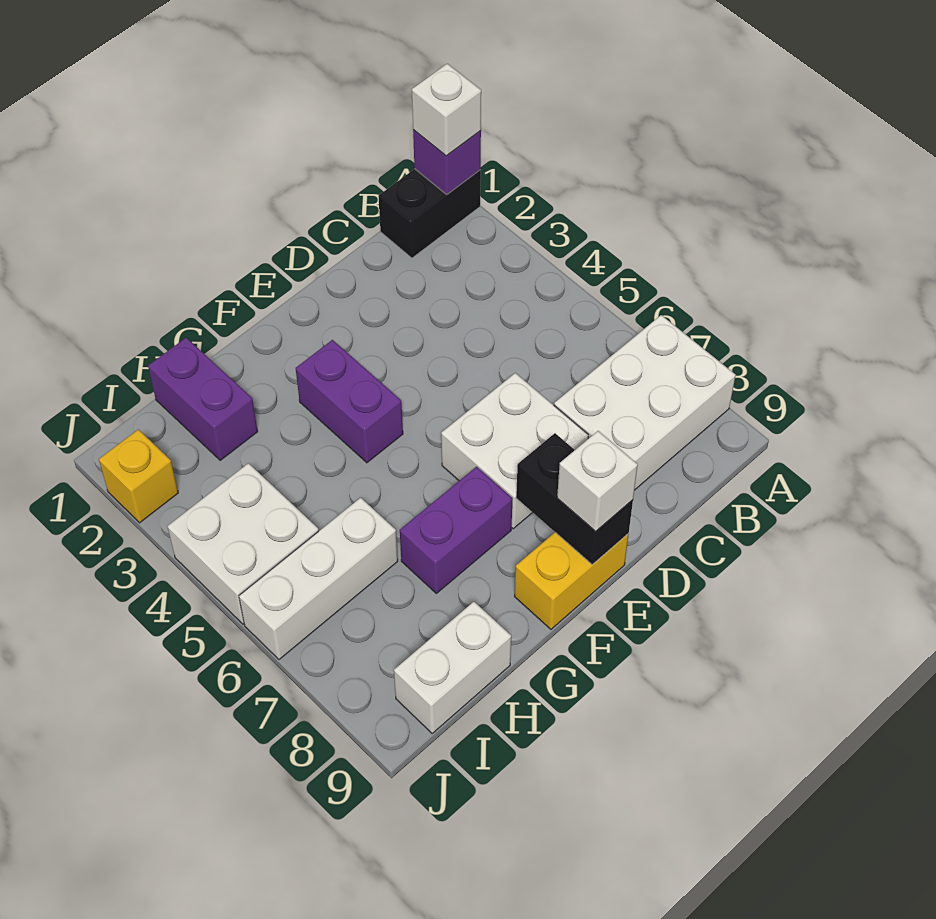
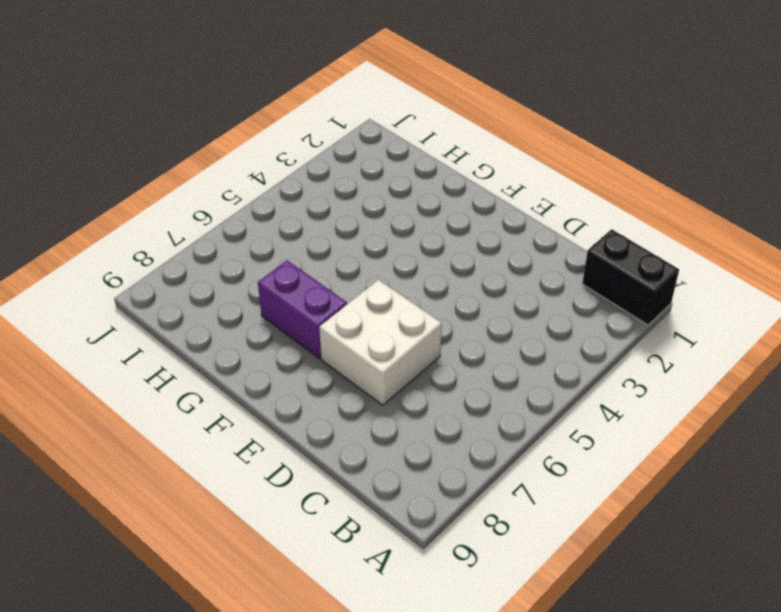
none -> white 2x3 brick [554,315,736,490]
none -> yellow 1x2 brick [515,533,629,629]
none -> purple 1x2 brick [296,340,403,463]

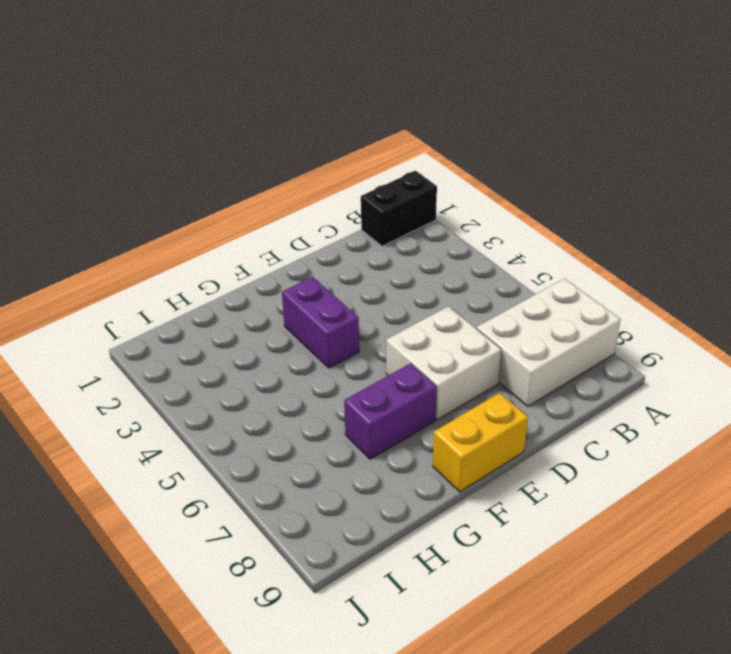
none -> purple 1x2 brick [148,338,258,460]
none -> white 1x3 brick [239,498,398,659]
none -> white 1x2 brick [394,602,511,733]

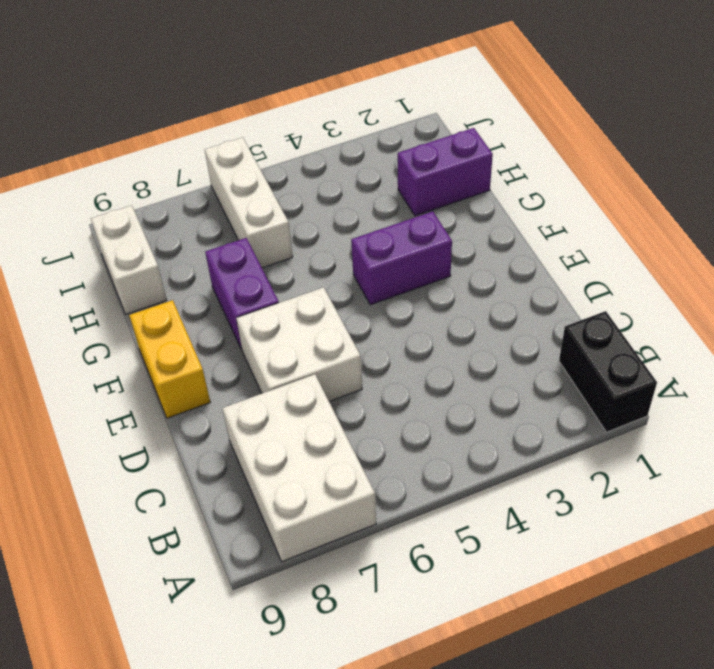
none -> white 2x2 brick [168,463,319,624]
none -> yellow 1x1 brick [99,429,178,523]
none -> purple 1x1 brick [413,130,481,194]

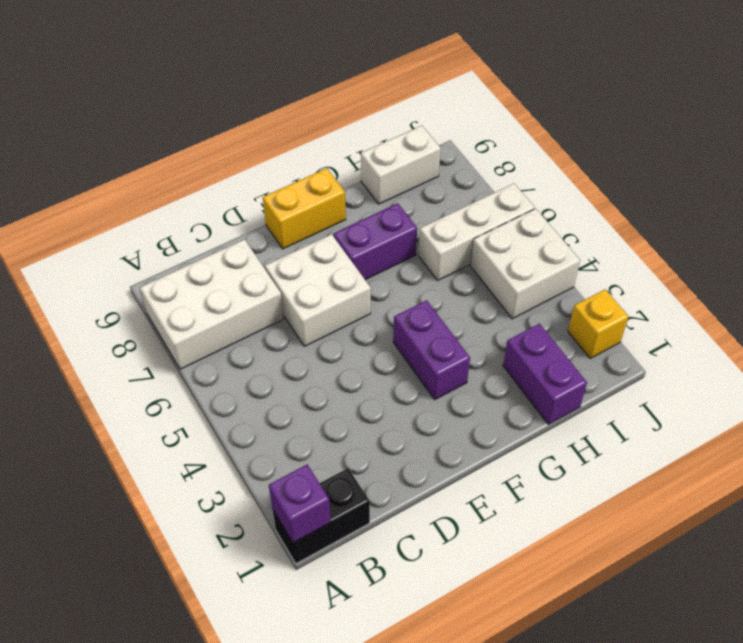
none -> black 1x2 brick [516,433,633,565]
none -> white 1x1 brick [412,64,481,156]
none -> white 1x1 brick [557,431,638,532]

